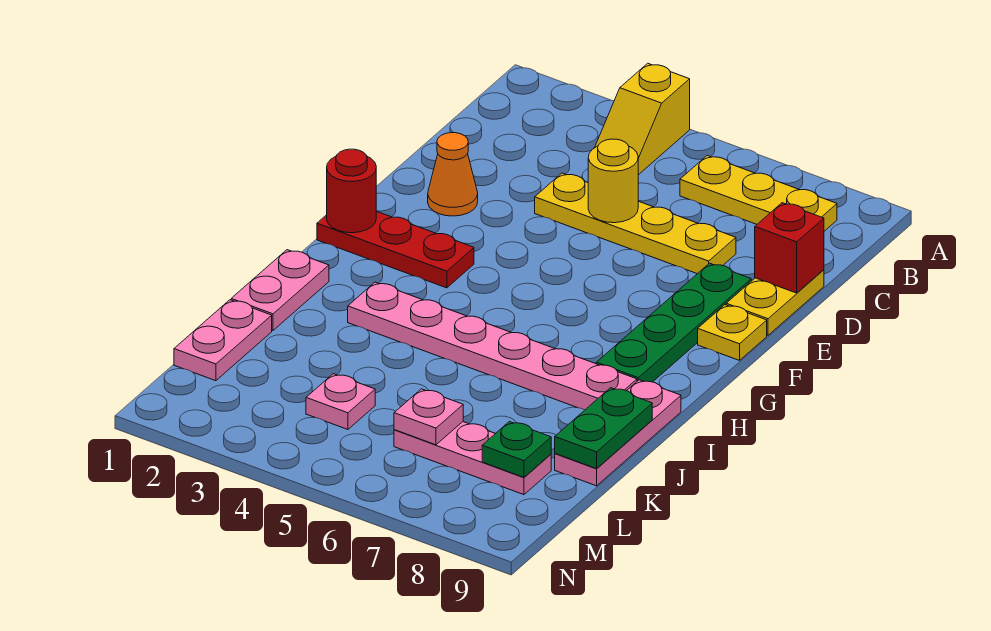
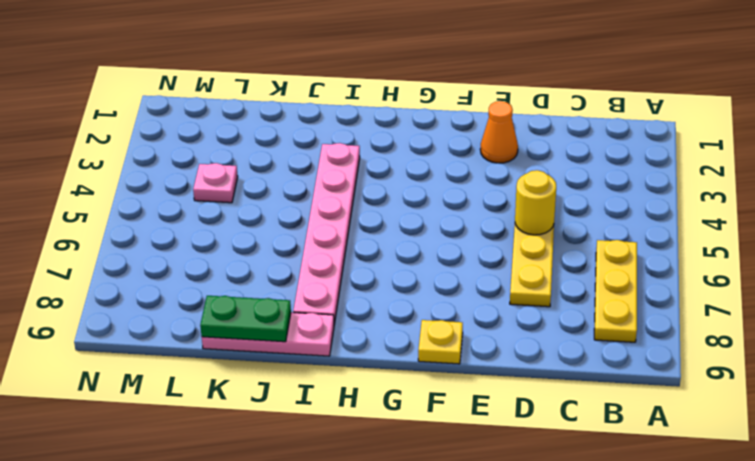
none -> yellow 1x2 slope [595,63,690,175]
none -> yellow 1x2 plate [726,270,824,335]
none -> green 1x4 plate [596,263,751,382]

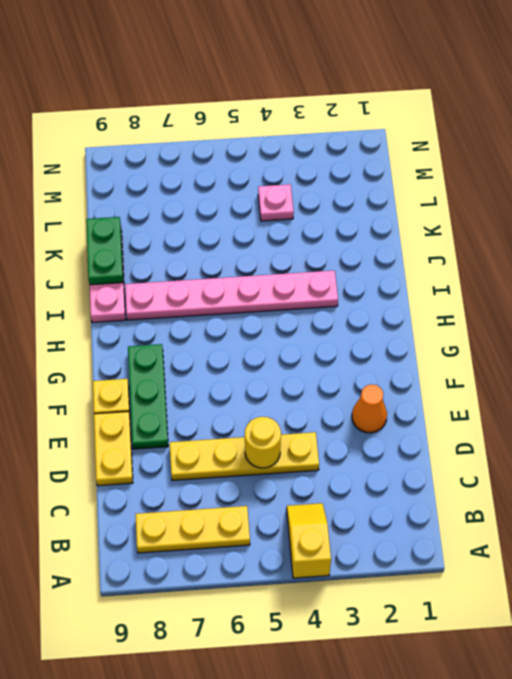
green 1x3 plate [128,344,168,449] -> green 1x4 plate [596,263,751,382]
none -> red 1x3 plate [317,211,474,288]
none -> pink 1x2 plate [231,250,329,330]
none -> pink 1x2 plate [174,300,272,381]

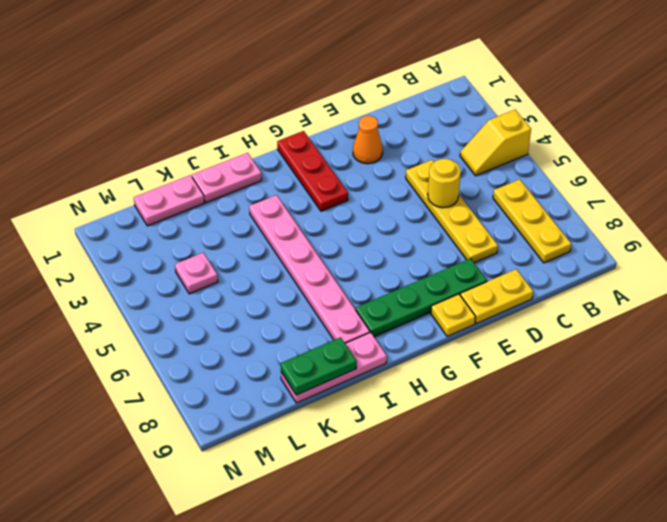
none -> pink 1x3 plate [394,422,551,495]
none -> red 1x1 brick [755,203,824,293]
none -> red 1x1 round brick [327,149,376,233]

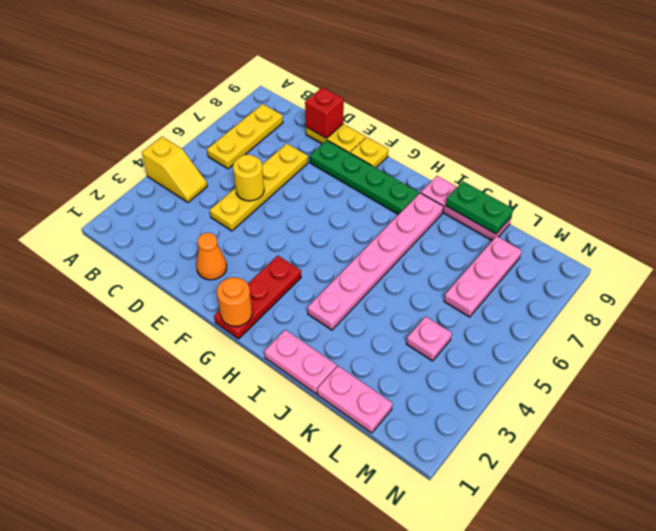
orange 1x1 round brick [217,277,252,326] -> red 1x1 round brick [327,149,376,233]
none -> pink 1x1 plate [394,389,463,445]
none -> green 1x1 plate [482,422,551,477]

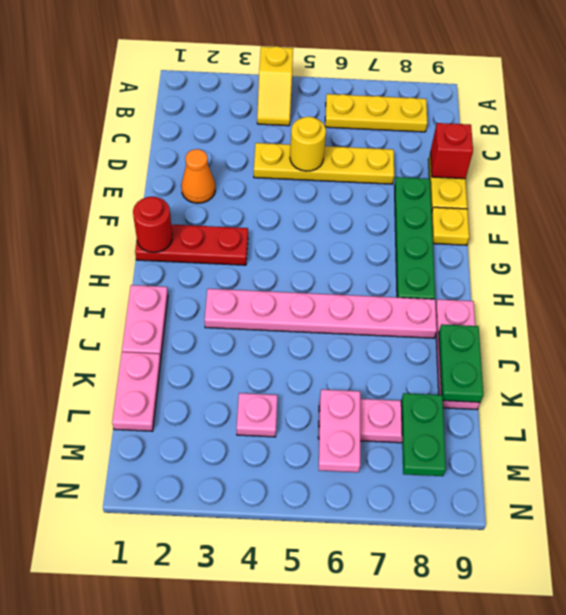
pink 1x2 plate [319,389,360,472] -> pink 1x1 plate [394,389,463,445]
green 1x2 plate [401,393,446,476] -> green 1x1 plate [482,422,551,477]

